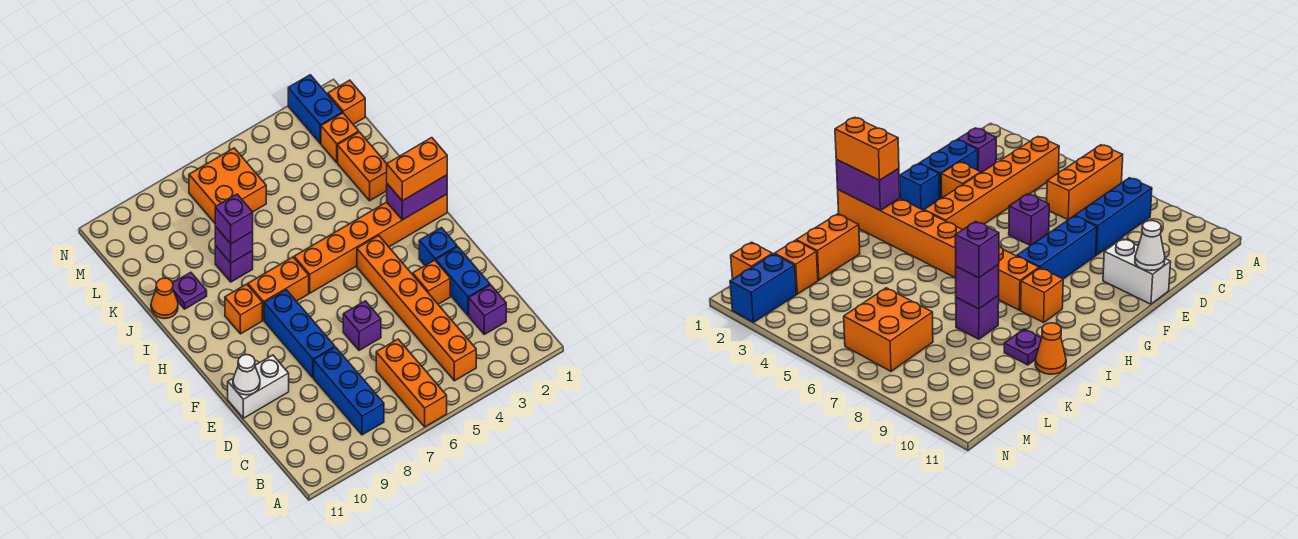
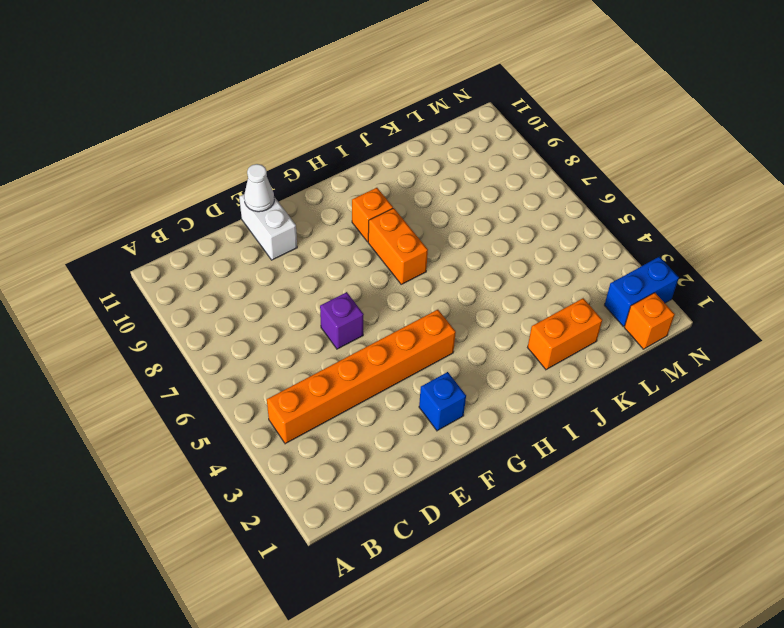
none -> orange 1x3 brick [376,339,447,427]
none -> blue 1x3 brick [314,347,384,435]
none -> purple 1x1 brick [469,285,506,334]

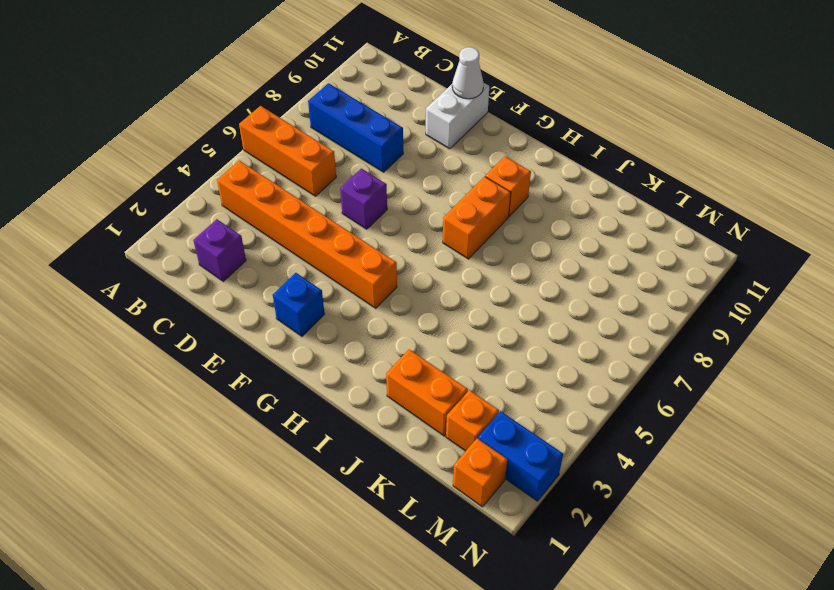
none -> blue 1x2 brick [436,247,490,315]
none -> orange 1x1 brick [413,260,450,304]
none -> blue 1x3 brick [264,290,335,377]

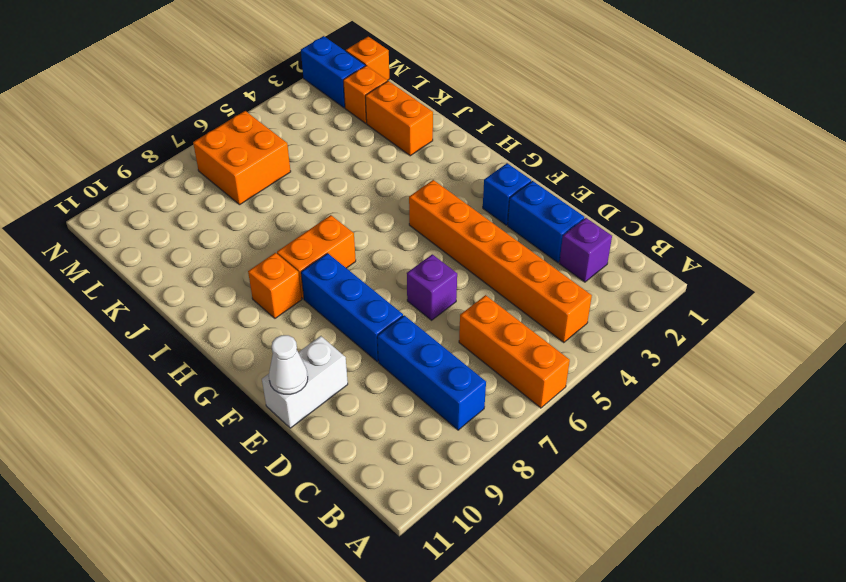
none -> orange 1x1 brick [413,260,450,304]
none -> orange 1x6 brick [294,194,447,293]
none -> purple 1x1 brick [215,246,253,282]

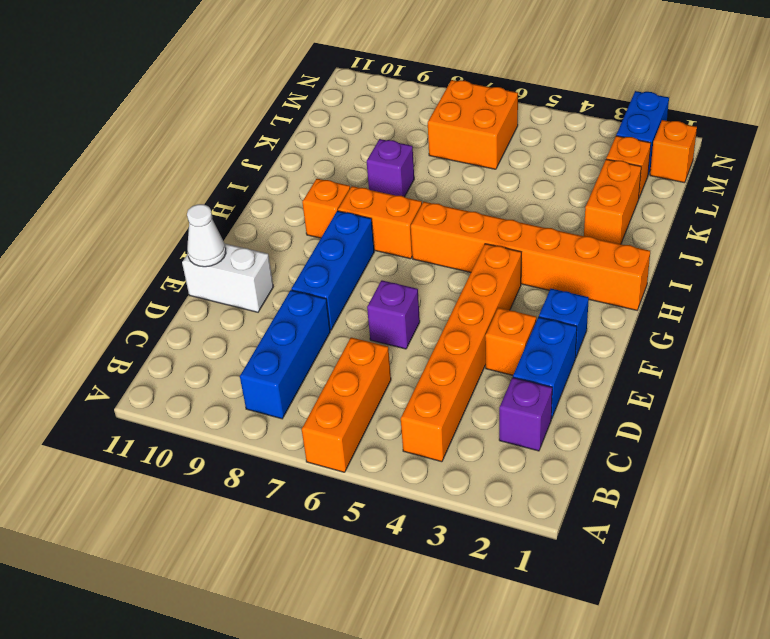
none -> purple 1x1 plate [173,272,207,309]
none -> orange 1x1 cone [151,278,178,319]
none -> purple 1x2 brick [387,175,447,220]

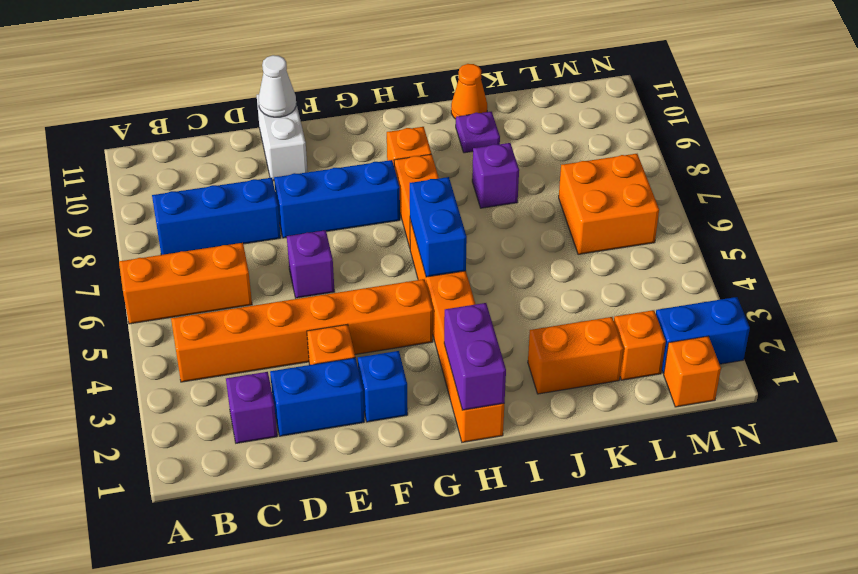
blue 1x2 brick [410,177,467,277] -> none
none -> purple 1x1 brick [215,226,253,263]
none -> orange 1x2 brick [387,138,447,201]
none -> purple 1x1 brick [215,194,253,244]

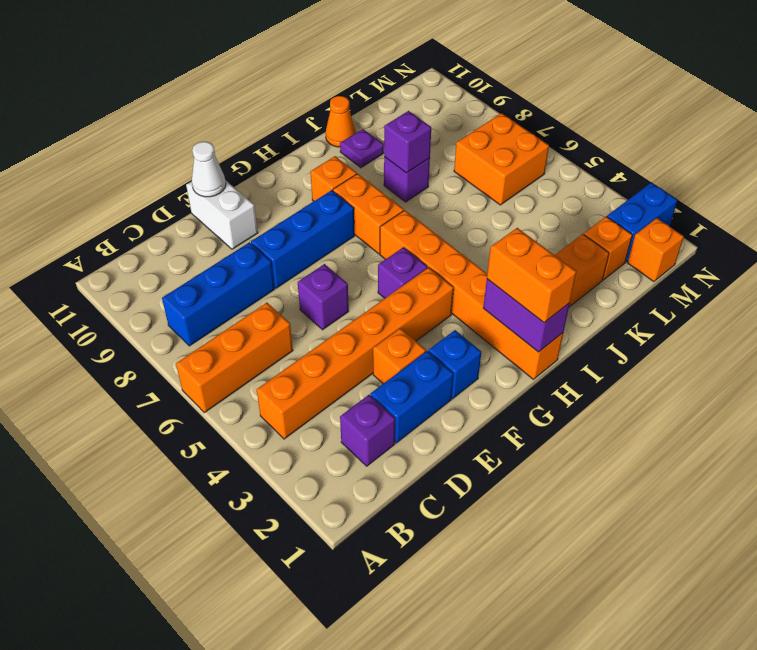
purple 1x1 brick [378,247,428,298] -> purple 1x1 brick moved to [215,194,253,244]

